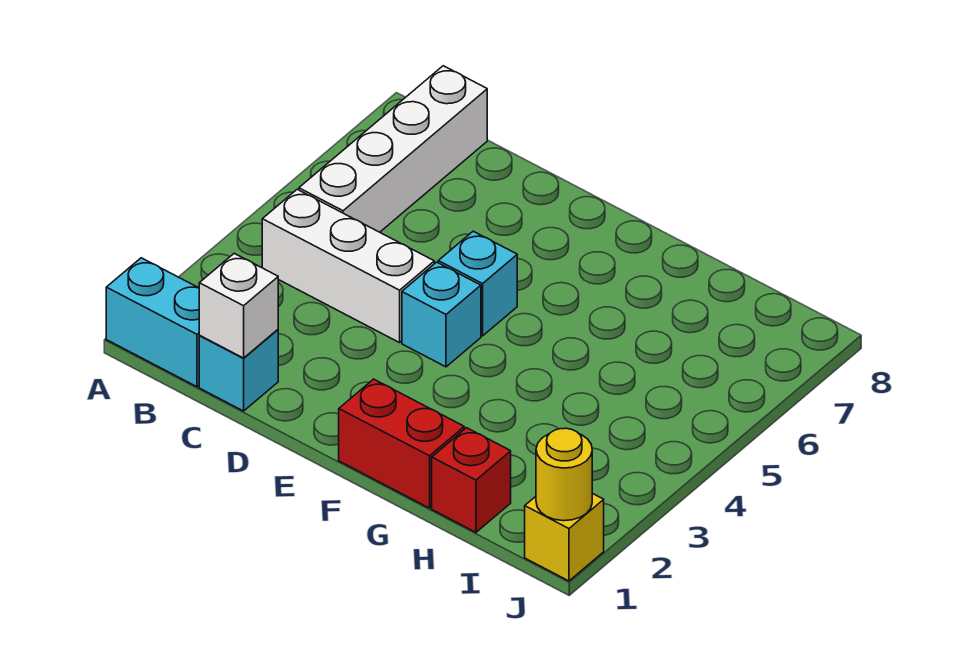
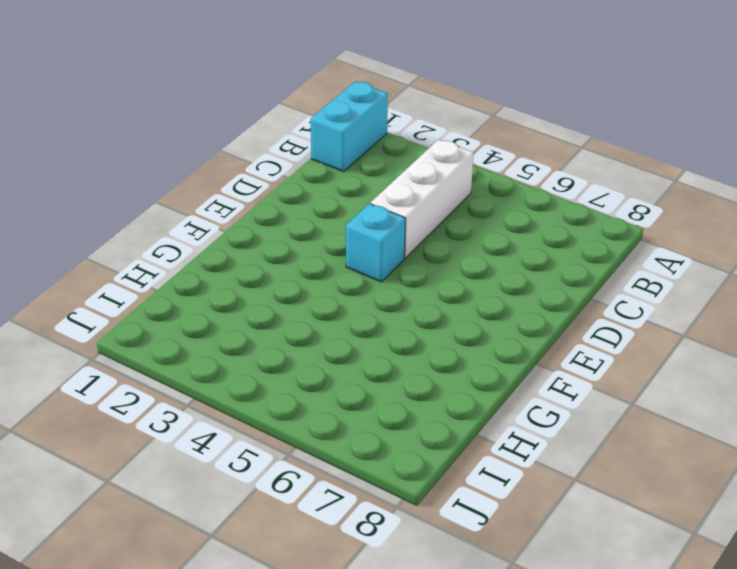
none -> white 1x4 brick [299,66,487,232]
none -> cyan 1x1 brick [199,330,278,411]

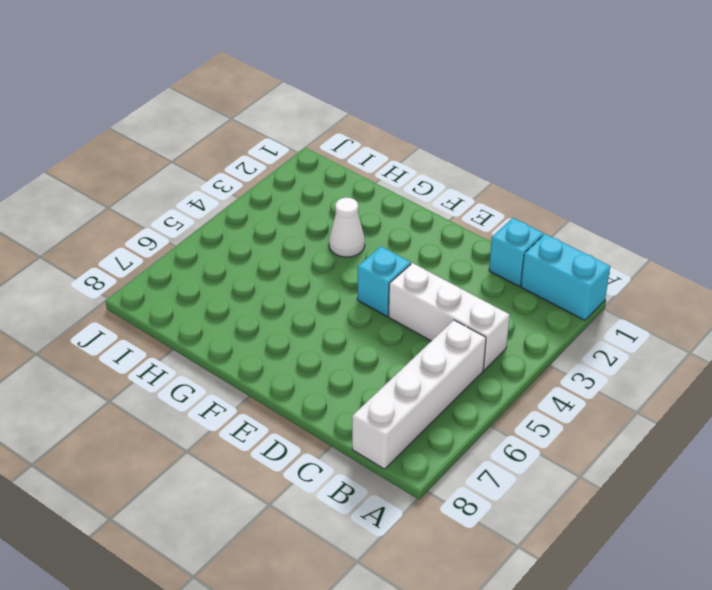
white 1x1 cone [329,198,365,257] -> none
none -> cyan 1x1 brick [438,231,517,336]
none -> red 1x2 brick [339,379,464,508]

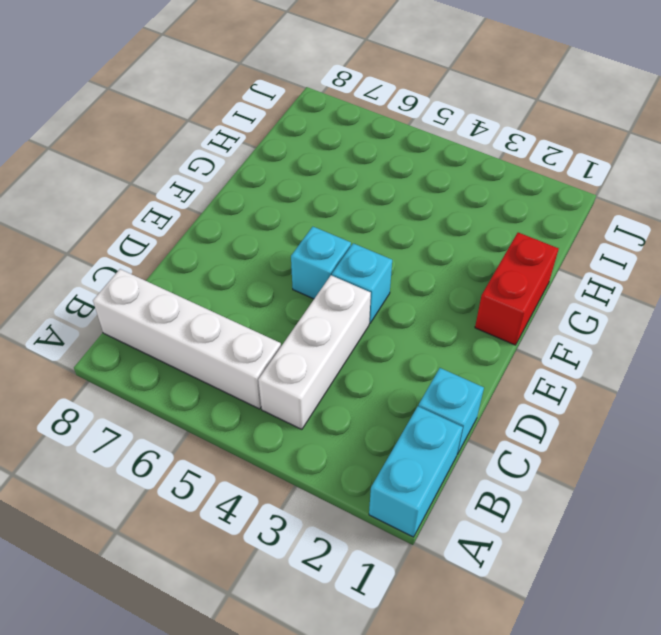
none -> red 1x1 brick [432,428,511,532]
none -> yellow 1x1 brick [525,493,604,581]

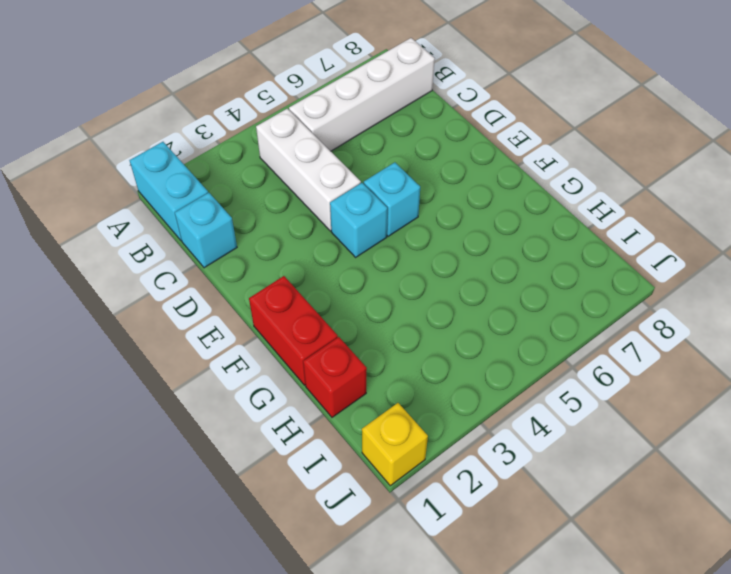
none -> white 1x1 brick [199,253,278,358]
none -> yellow 1x1 round brick [536,428,592,521]

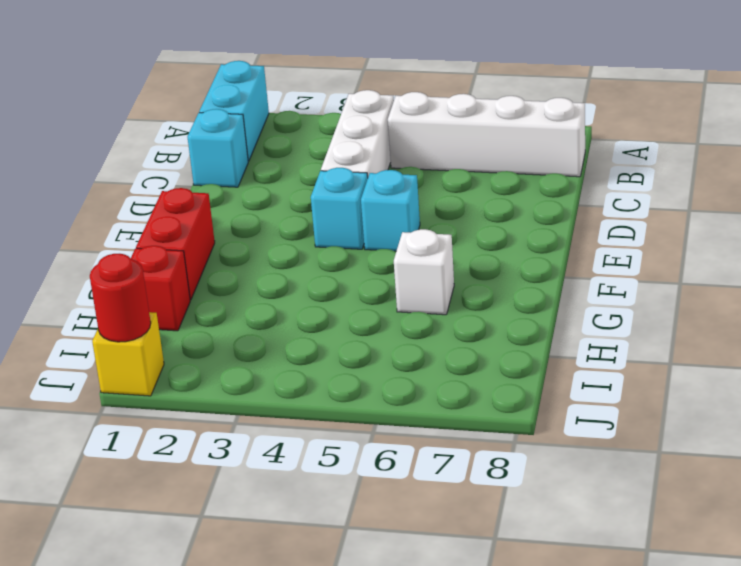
white 1x1 brick [394,229,454,315] -> white 1x1 brick moved to [199,253,278,358]
red 1x1 round brick [90,254,151,342] -> yellow 1x1 round brick [536,428,592,521]

